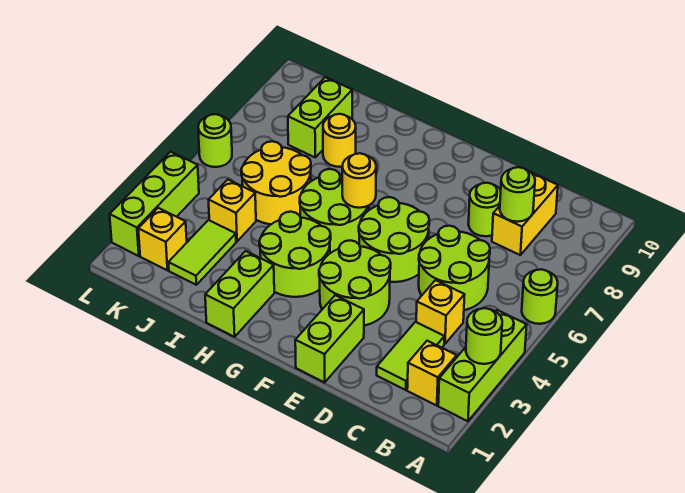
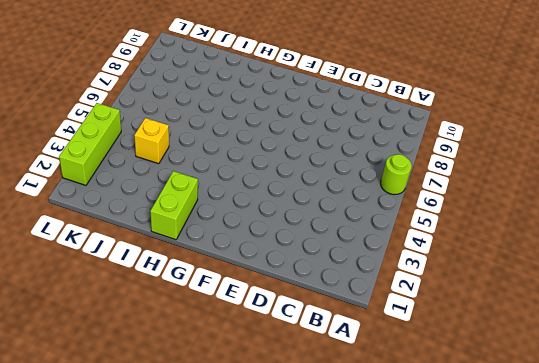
none -> lime 1x3 brick [438,310,527,421]
none -> yellow 1x1 brick [407,341,457,406]
none -> lime 1x2 tile [377,322,444,390]

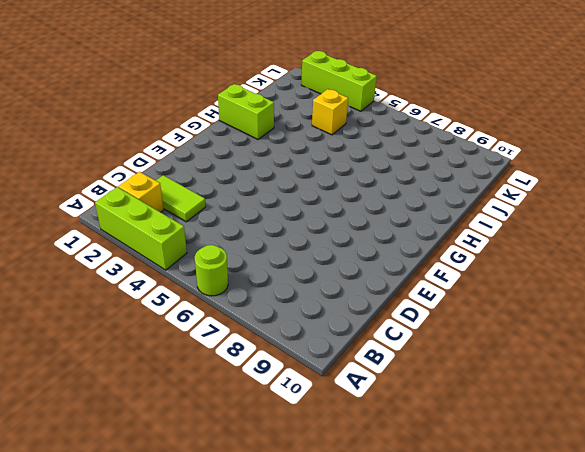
none -> yellow 1x1 brick [416,280,465,344]
none -> lime 2x2 round brick [419,226,490,310]
none -> yellow 1x2 brick [492,173,558,255]

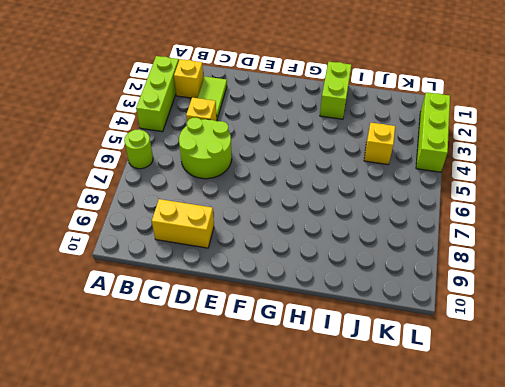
yellow 1x2 brick [152,199,214,248] -> yellow 1x2 brick turned to [492,173,558,255]
none -> lime 1x1 round brick [468,183,501,236]
none -> lime 1x2 brick [295,295,364,382]
none -> lime 2x2 round brick [319,240,391,325]

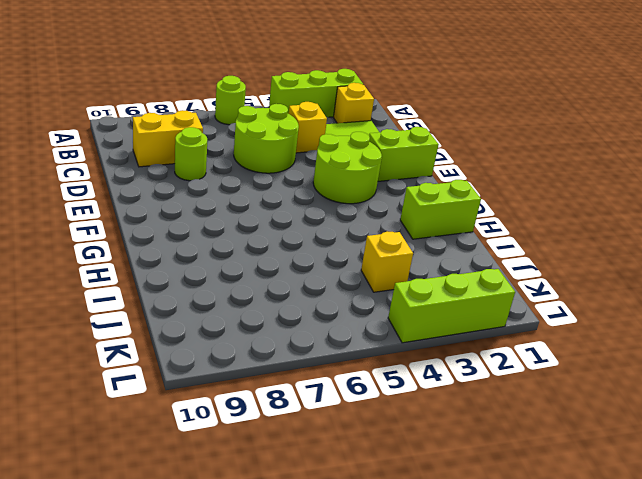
none -> lime 2x2 round brick [359,197,429,282]
none -> lime 2x2 round brick [259,212,331,297]
none -> lime 2x2 round brick [300,169,369,253]

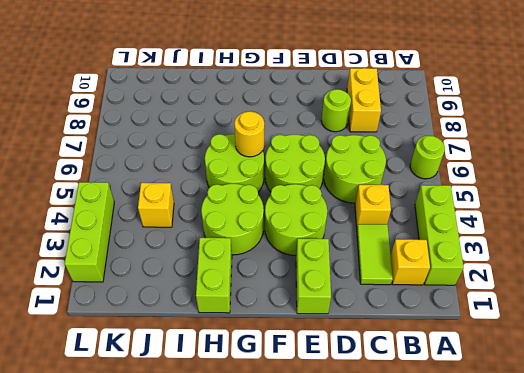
none -> yellow 2x2 round brick [241,141,311,224]
none -> yellow 1x1 round brick [323,114,356,167]
none -> lime 1x2 tile [168,220,236,285]

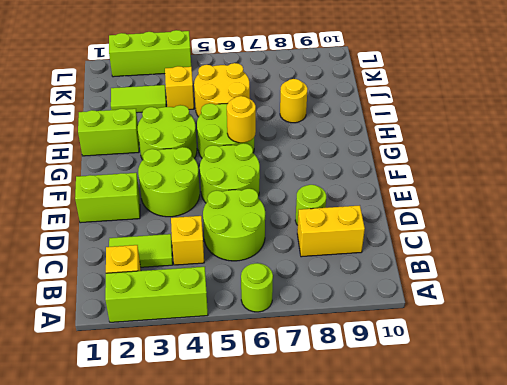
none -> lime 1x2 brick [288,77,352,157]
none -> yellow 1x1 brick [138,208,187,270]
none -> lime 1x1 round brick [198,114,232,167]

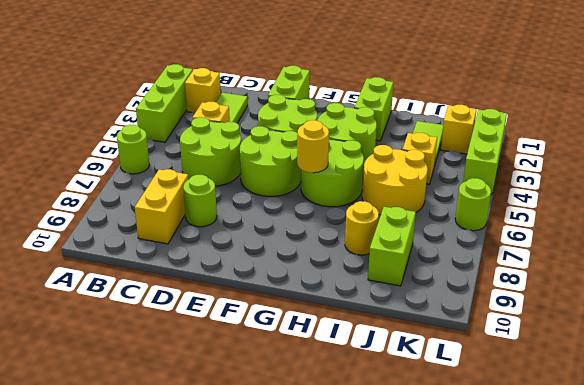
none -> lime 1x1 round brick [466,308,502,364]
none -> lime 1x1 round brick [500,167,535,222]

